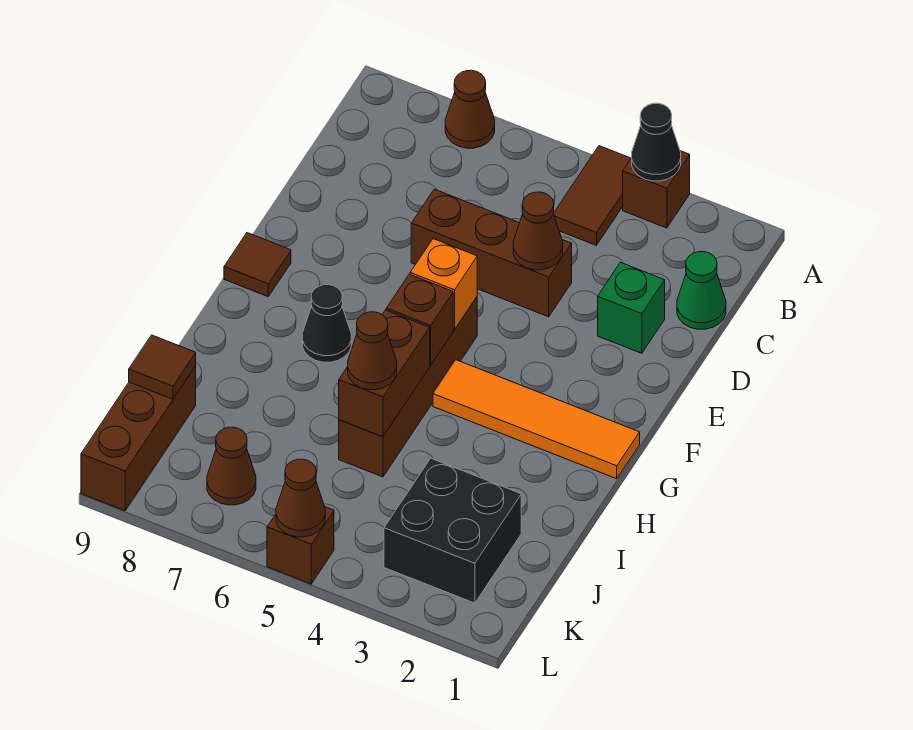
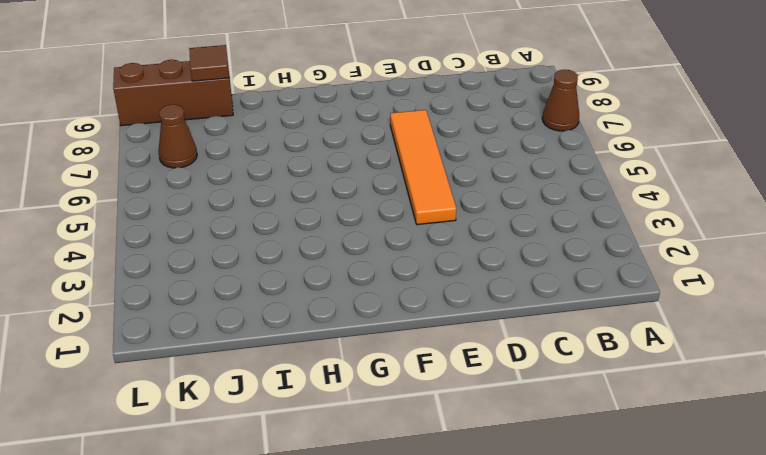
orange 1x4 tile [390,110,456,225] -> orange 1x4 tile moved to [433,360,640,479]
none -> brown 1x1 brick [623,151,690,228]
none -> brown 1x2 tile [553,146,631,245]
none -> green 1x1 cone [677,252,726,329]

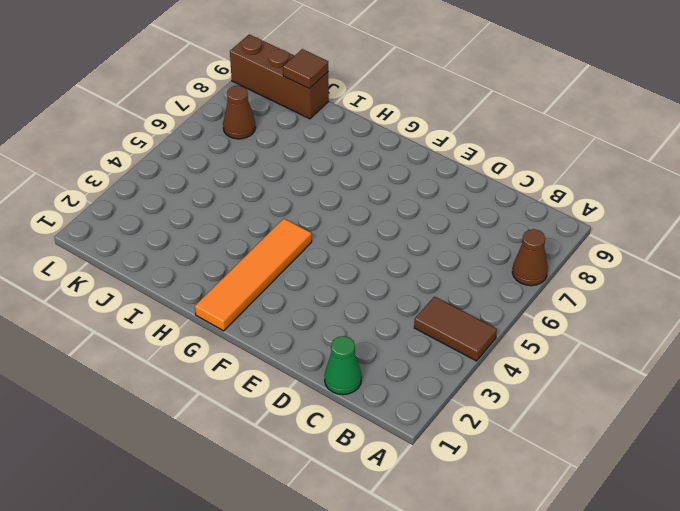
none -> brown 1x1 brick [623,151,690,228]
none -> green 1x1 brick [598,262,665,353]
none -> brown 1x3 brick [411,189,572,317]

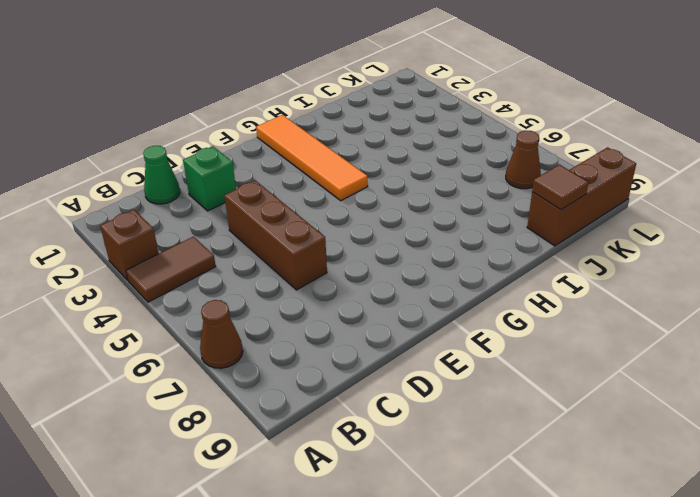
none -> brown 1x4 brick [339,297,477,477]
none -> brown 1x1 tile [224,233,291,296]
none -> black 1x1 cone [302,285,351,362]

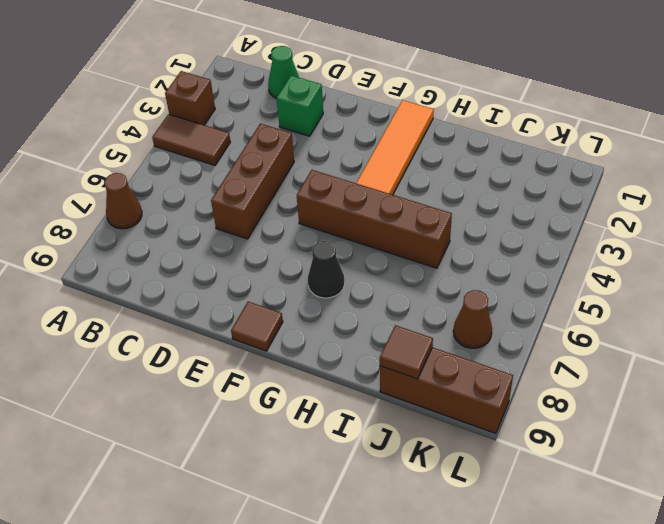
none -> black 2x2 brick [384,458,521,603]
none -> brown 1x1 brick [267,507,334,584]
none -> black 1x1 cone [632,103,681,181]

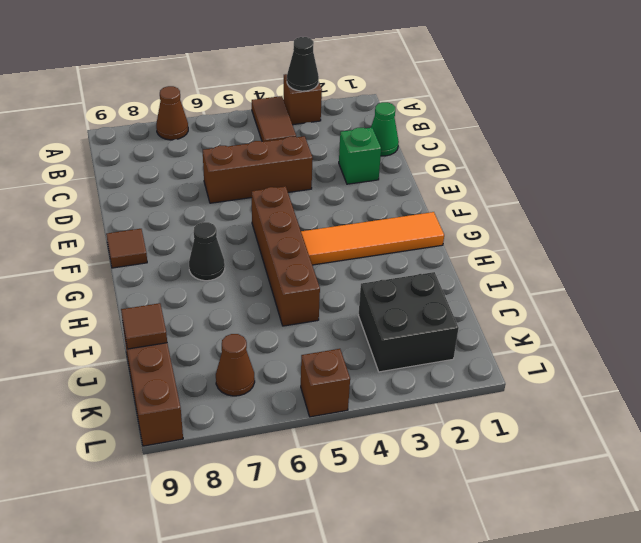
none -> brown 1x1 cone [513,192,563,270]
none -> orange 1x1 brick [410,239,477,330]
none -> brown 1x1 brick [386,274,453,365]

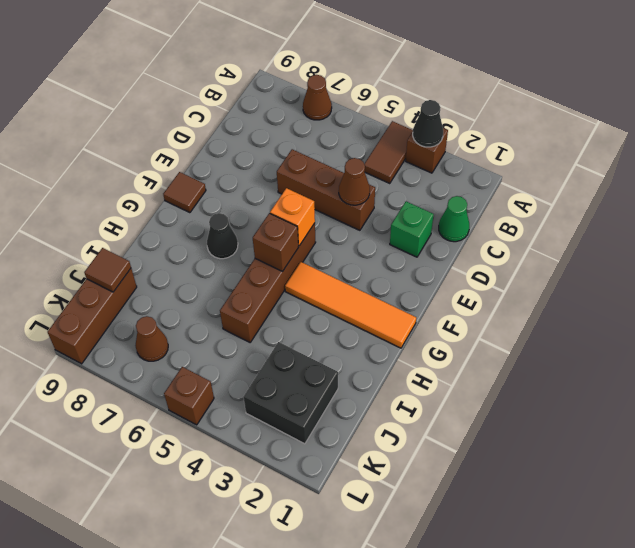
none -> brown 1x2 brick [339,310,430,437]
none -> brown 1x1 cone [276,459,325,537]
none -> brown 1x1 cone [348,312,397,390]

